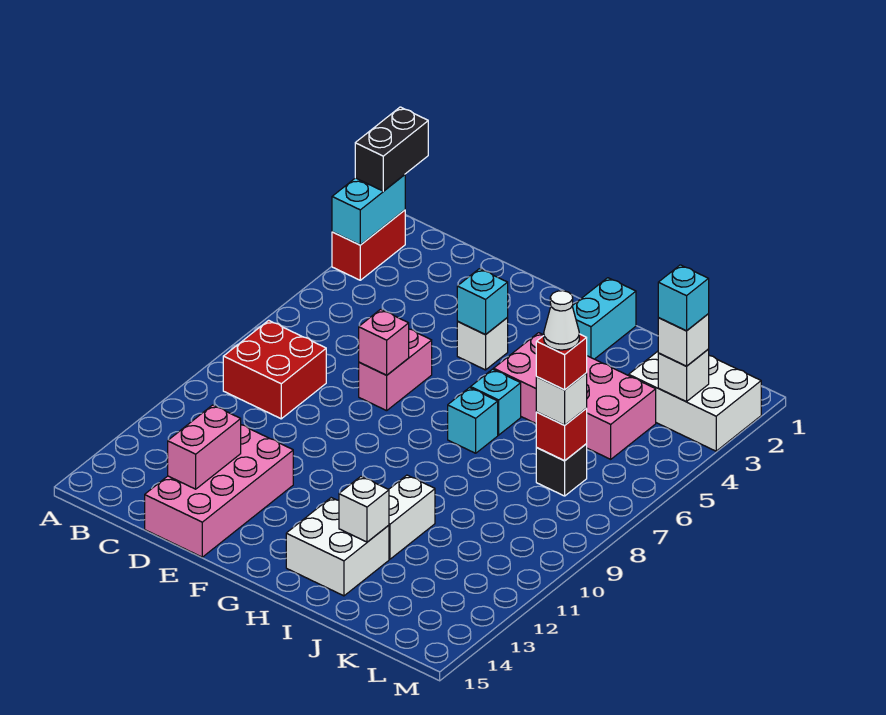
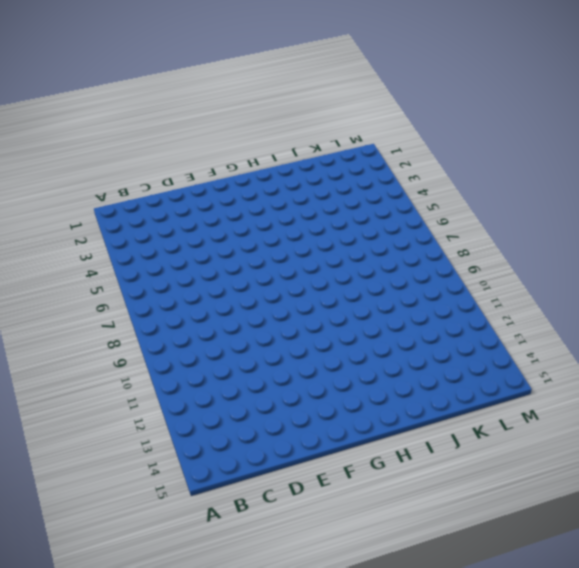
none -> red 1x2 brick [332,210,405,280]
none -> red 2x2 brick [223,320,326,419]
none -> pink 2x4 brick [145,425,293,557]

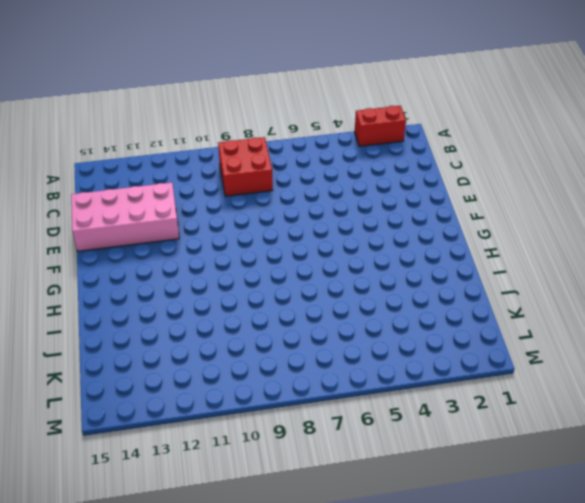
none -> pink 1x2 brick [359,329,432,411]
none -> white 1x1 brick [457,318,508,370]
none -> cyan 1x2 brick [572,278,636,359]

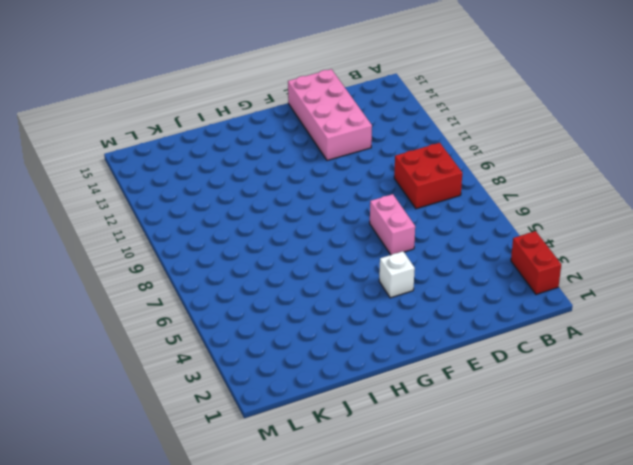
none -> cyan 1x2 brick [572,278,636,359]
none -> pink 2x4 brick [494,333,656,459]
none -> cyan 1x1 brick [471,369,521,435]

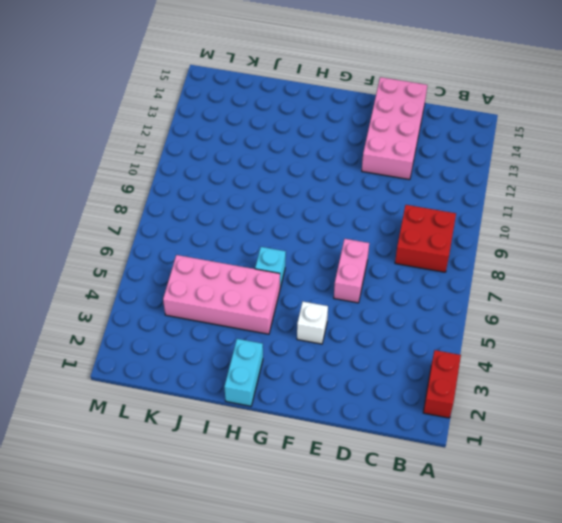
none -> cyan 1x1 brick [448,388,498,453]
none -> white 2x2 brick [286,498,389,596]
none -> white 1x2 brick [389,475,435,559]

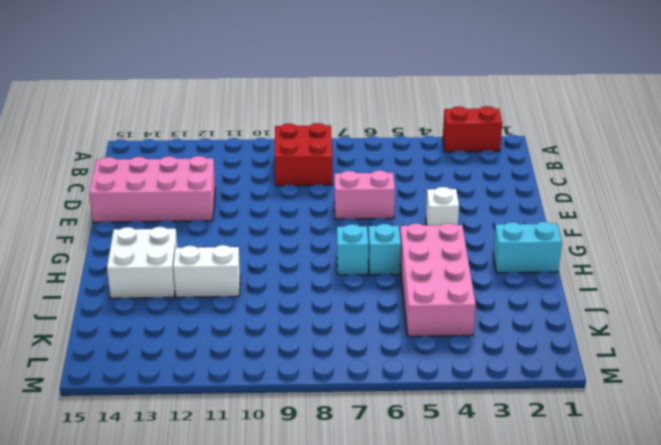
none -> white 2x3 brick [629,351,761,451]
none -> black 1x1 brick [536,444,587,496]
none -> cyan 1x2 brick [332,175,405,245]

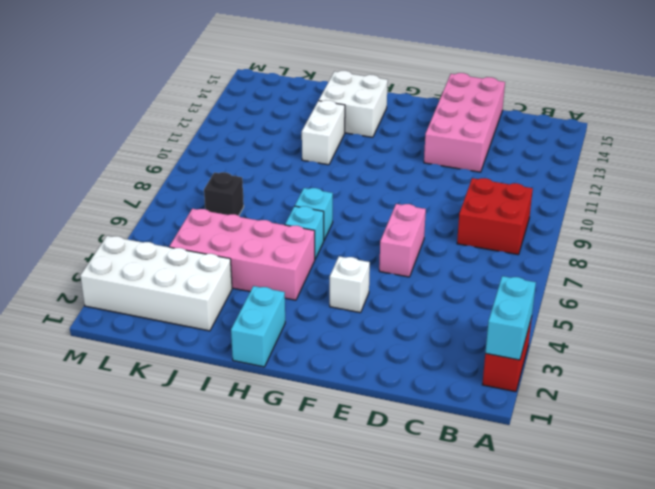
white 2x4 brick [80,236,232,331] -> white 2x3 brick [629,351,761,451]
none -> pink 1x2 brick [168,405,241,489]
none -> pink 1x1 brick [359,309,409,375]
none -> cyan 1x1 brick [457,269,508,335]

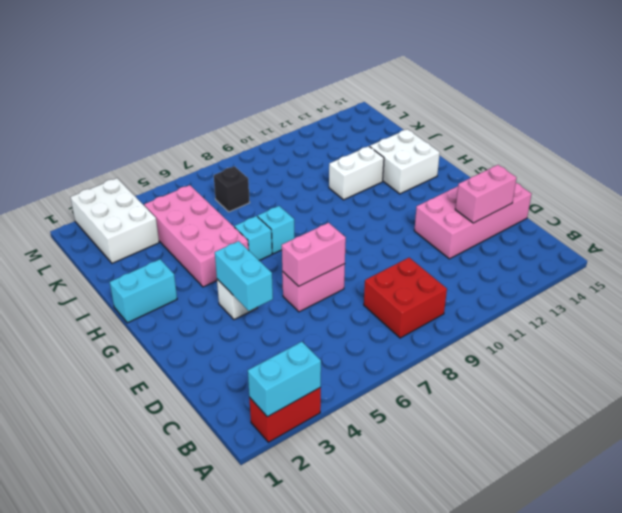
cyan 1x2 brick [215,241,273,311] -> cyan 1x1 brick [457,269,508,335]
pink 1x2 brick [282,223,346,286] -> pink 1x1 brick [359,309,409,375]
none -> white 1x1 brick [339,476,389,542]
none -> red 1x1 brick [536,409,587,461]
none -> white 1x1 brick [658,350,709,402]

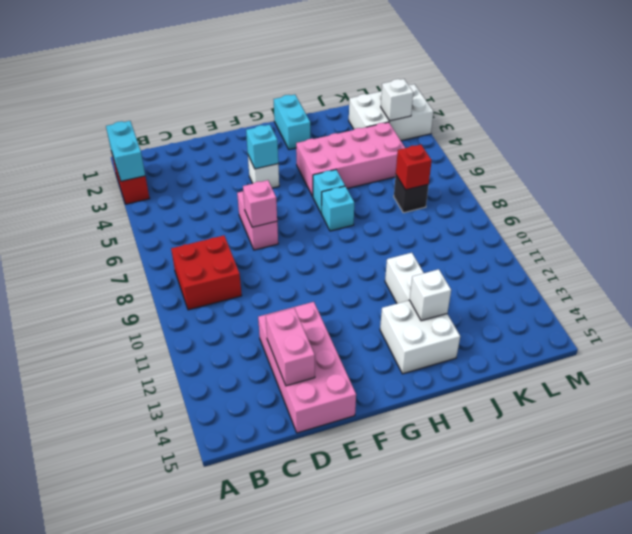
none -> black 1x2 brick [355,107,428,191]
none -> white 1x1 brick [536,373,587,425]
none -> white 1x1 brick [658,314,709,366]

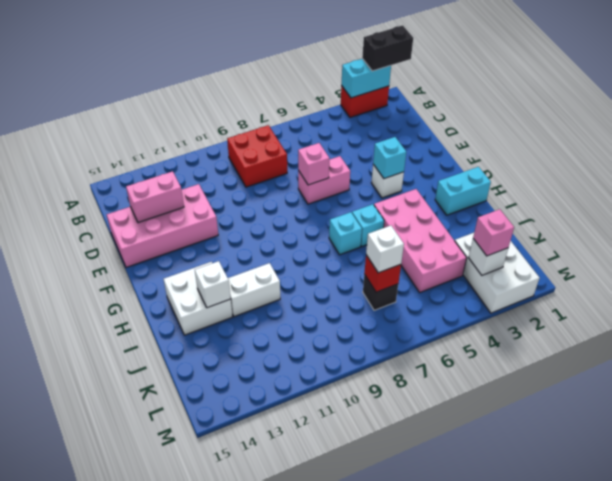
pink 1x1 brick [473,209,514,256] -> white 1x1 brick [658,314,709,366]
none -> red 1x1 brick [536,334,587,390]
none -> cyan 1x1 brick [658,265,709,331]
none -> white 1x1 cone [544,291,579,350]

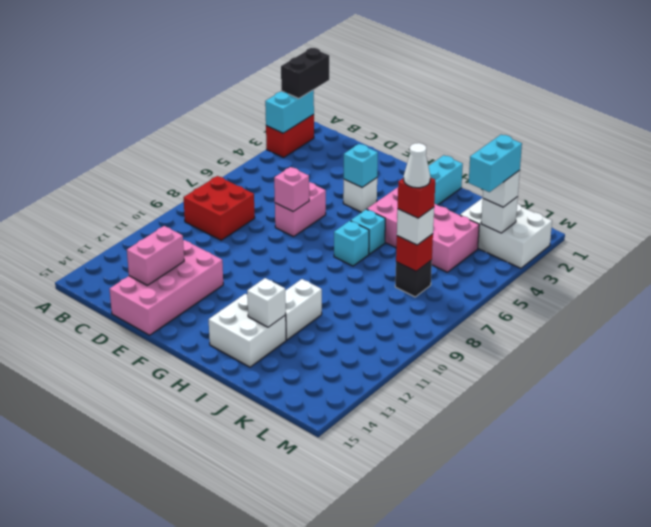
cyan 1x2 brick [469,135,522,192] -> cyan 1x1 brick [658,265,709,331]

